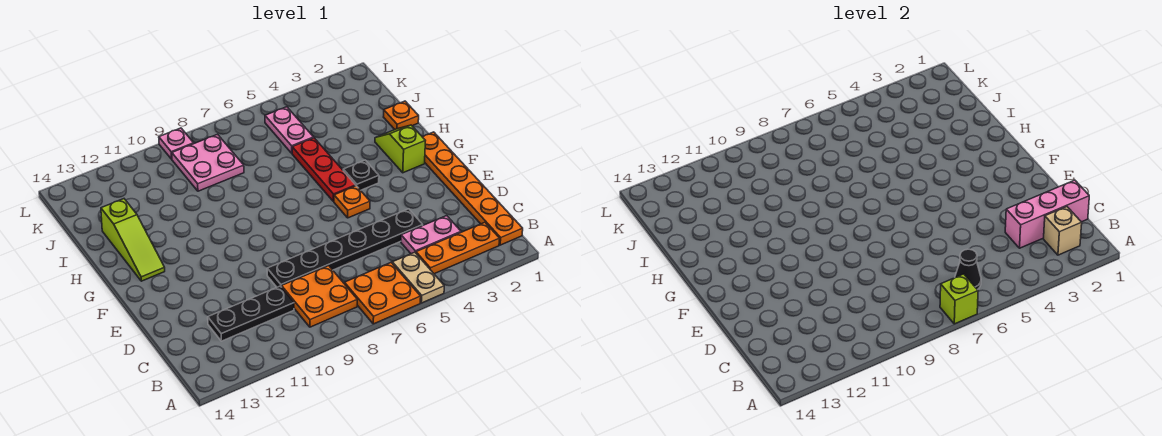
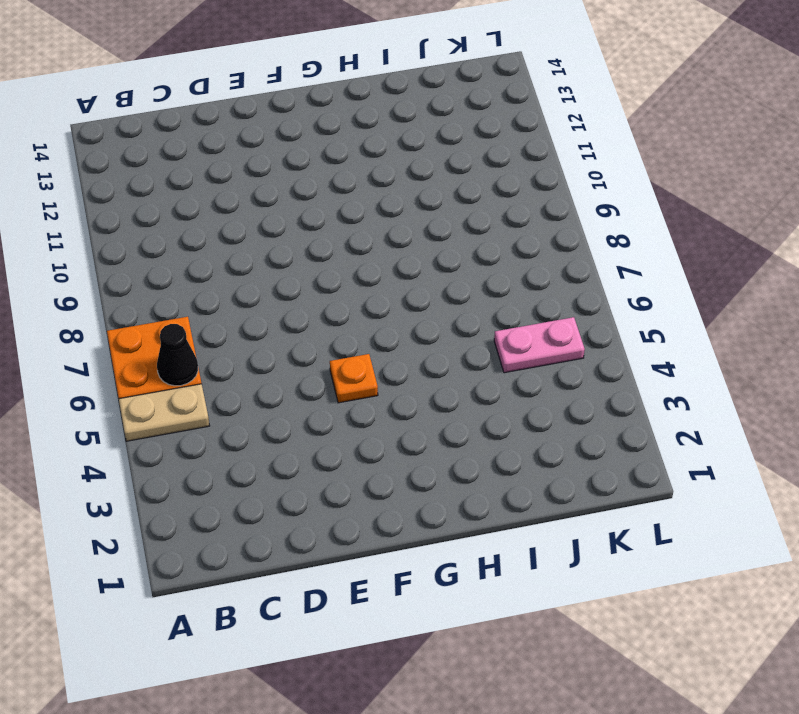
none -> orange 1x6 plate [423,132,523,245]
none -> orange 1x3 plate [416,222,500,274]
none -> orange 2x2 plate [282,266,357,327]

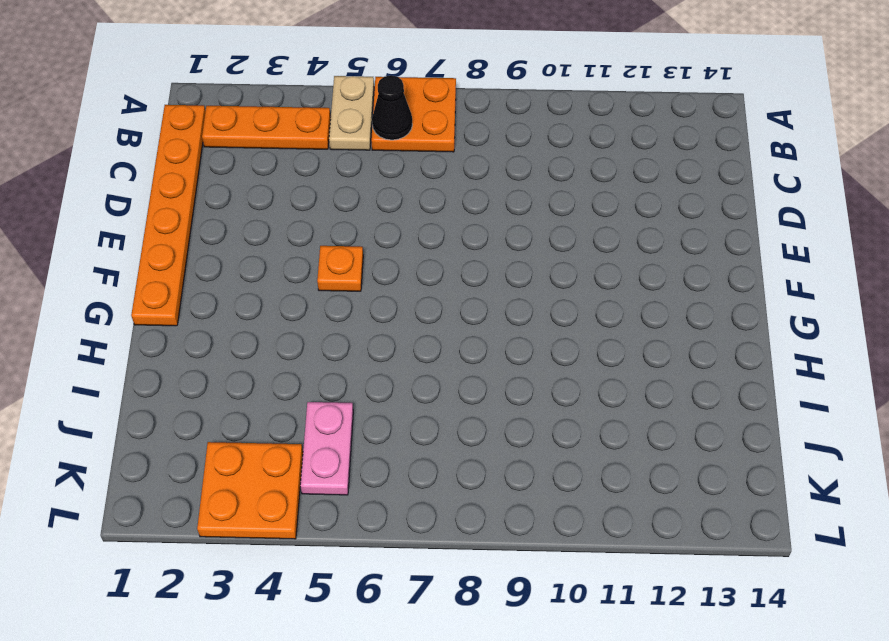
orange 2x2 plate [197,442,303,539] -> orange 2x2 plate moved to [282,266,357,327]
none -> pink 1x2 plate [401,216,461,254]
none -> black 1x3 plate [208,286,294,341]
none -> black 1x6 plate [267,209,423,287]

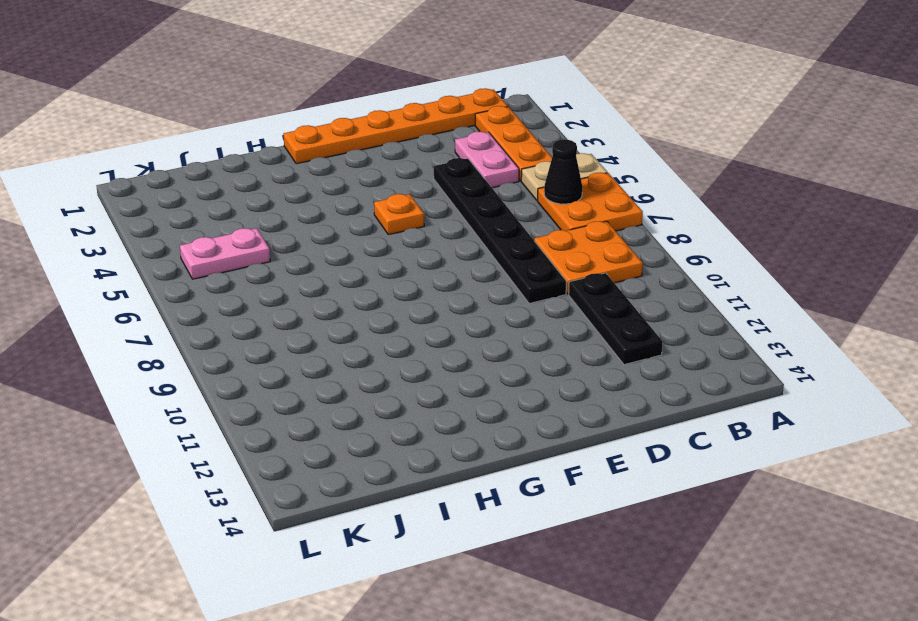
none -> lime 1x2 slope [375,125,425,173]
none -> black 1x1 plate [343,160,379,190]
none -> red 1x3 plate [292,138,356,202]

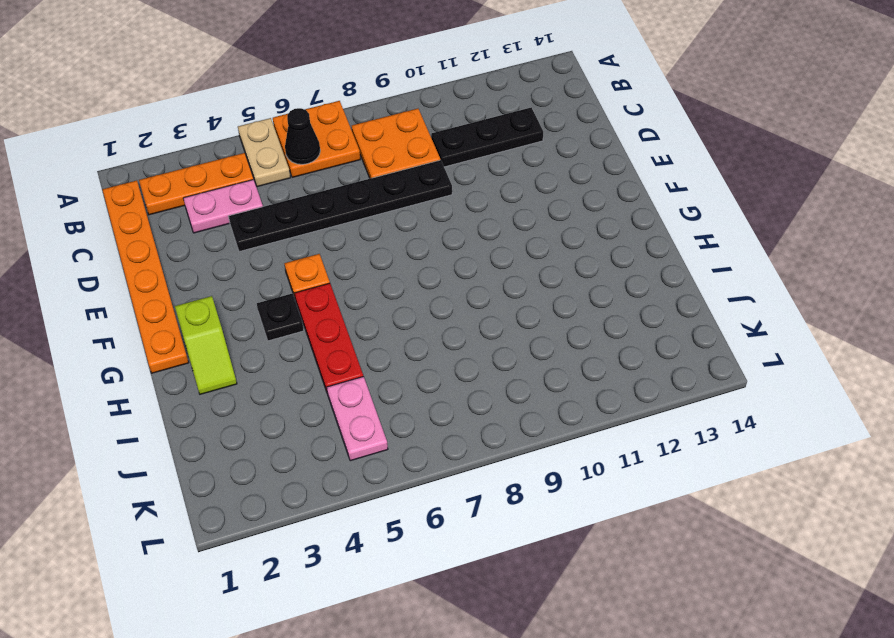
none -> lime 1x3 slope [101,199,165,281]
none -> orange 1x1 plate [384,101,419,129]
none -> pink 2x2 plate [172,134,244,191]

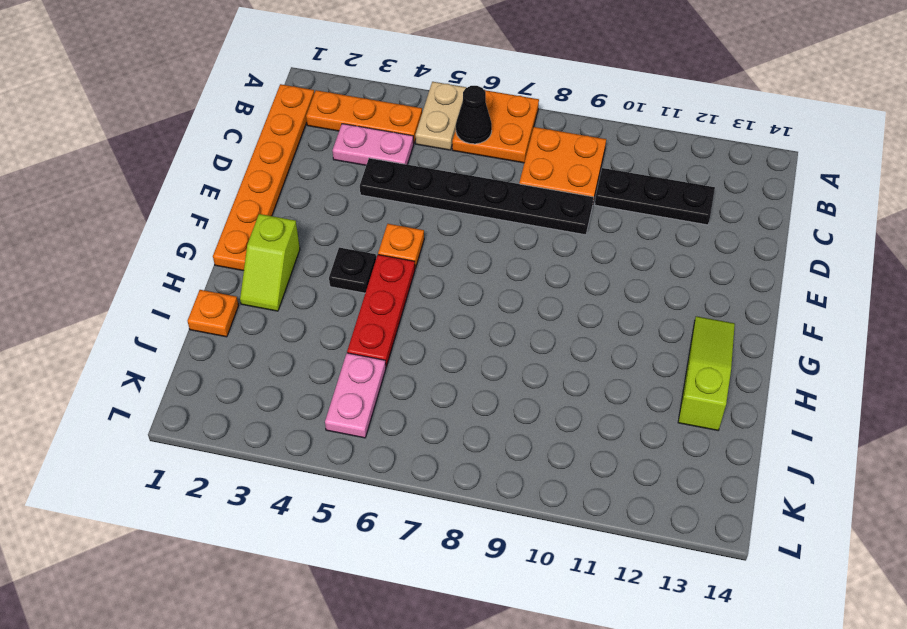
none -> pink 2x2 plate [172,134,244,191]
none -> pink 1x1 plate [159,128,194,159]
none -> lime 1x1 brick [940,274,978,324]

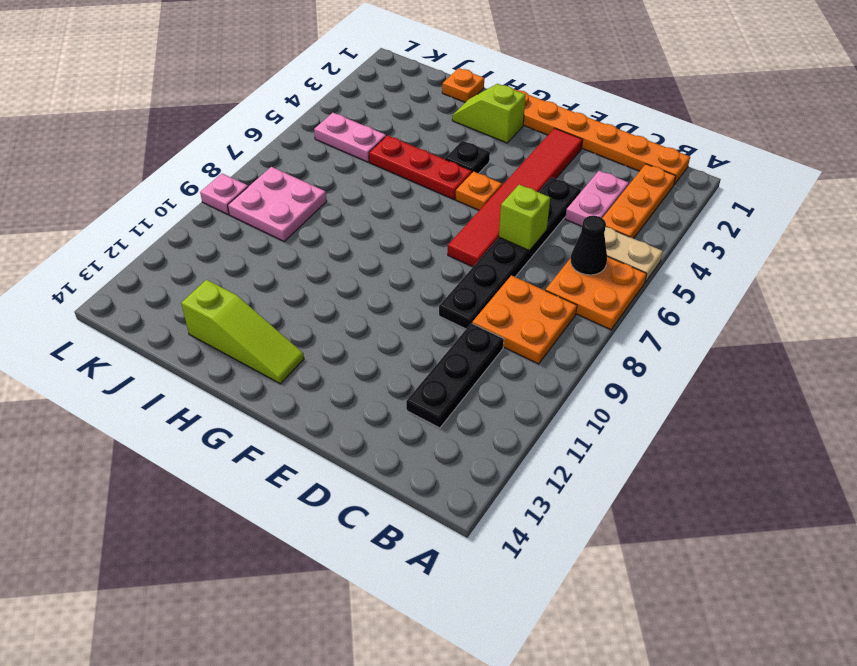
lime 1x1 brick [499,184,550,251] -> lime 1x1 brick moved to [940,274,978,324]
red 1x6 tile [448,128,583,267] -> none
none -> tan 1x1 brick [1044,207,1082,255]
none -> pink 1x3 brick [1005,180,1089,248]

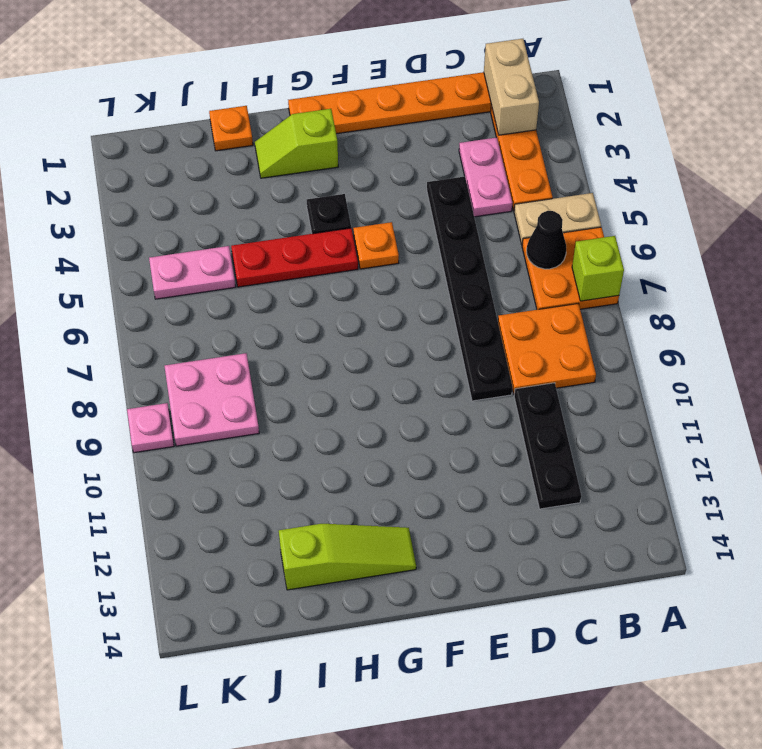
tan 1x2 brick [484,39,539,135] -> tan 1x1 brick [1044,207,1082,255]
none -> pink 1x3 brick [1005,180,1089,248]

